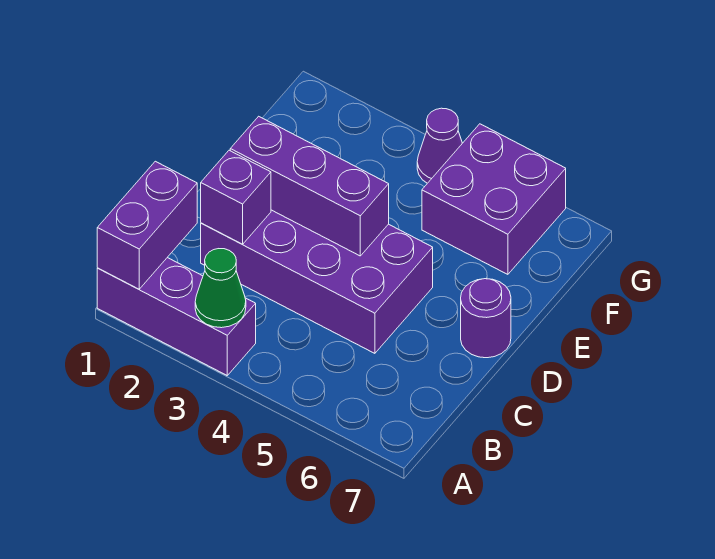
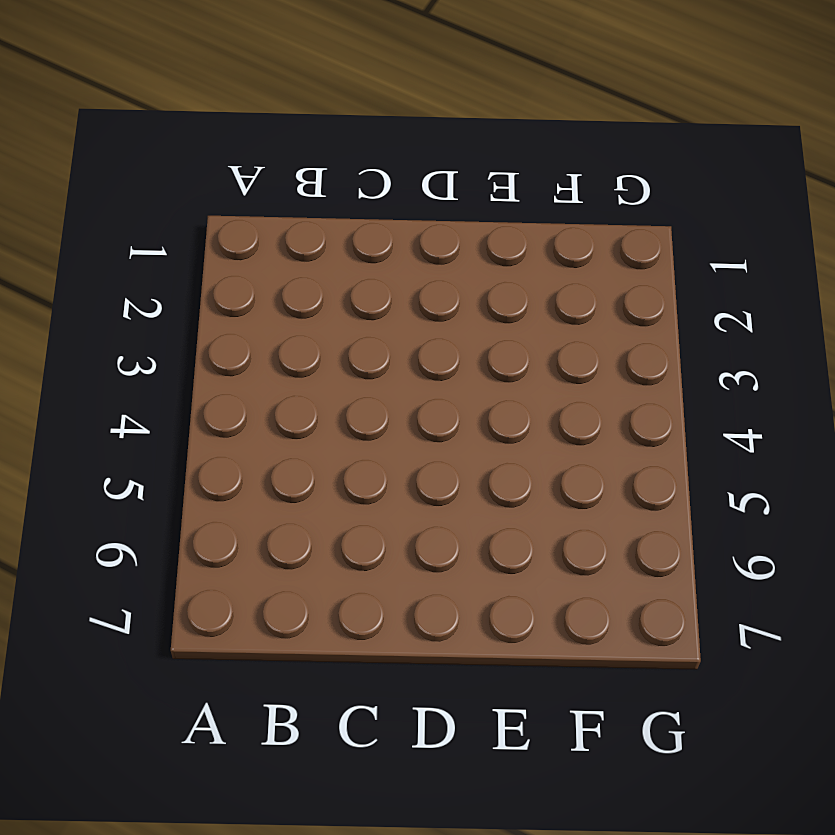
none -> purple 1x3 brick [97,258,256,375]
none -> purple 2x4 brick [201,210,433,353]

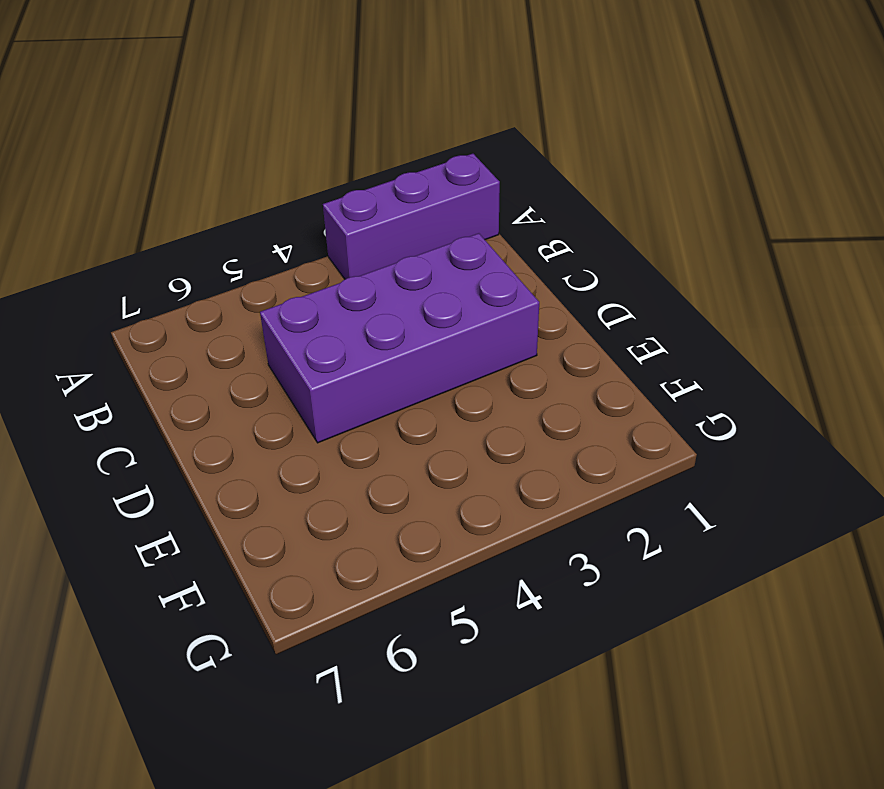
none -> purple 1x1 round brick [461,279,511,358]
none -> purple 2x2 brick [422,124,566,274]

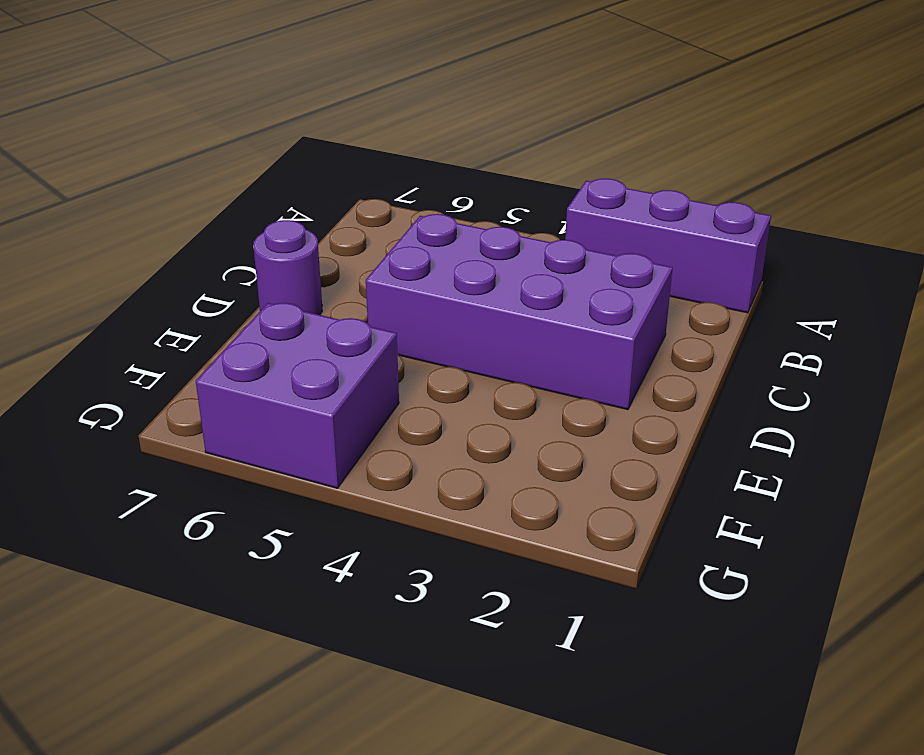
none -> purple 1x1 cone [417,108,462,183]
none -> purple 1x2 brick [97,161,197,289]

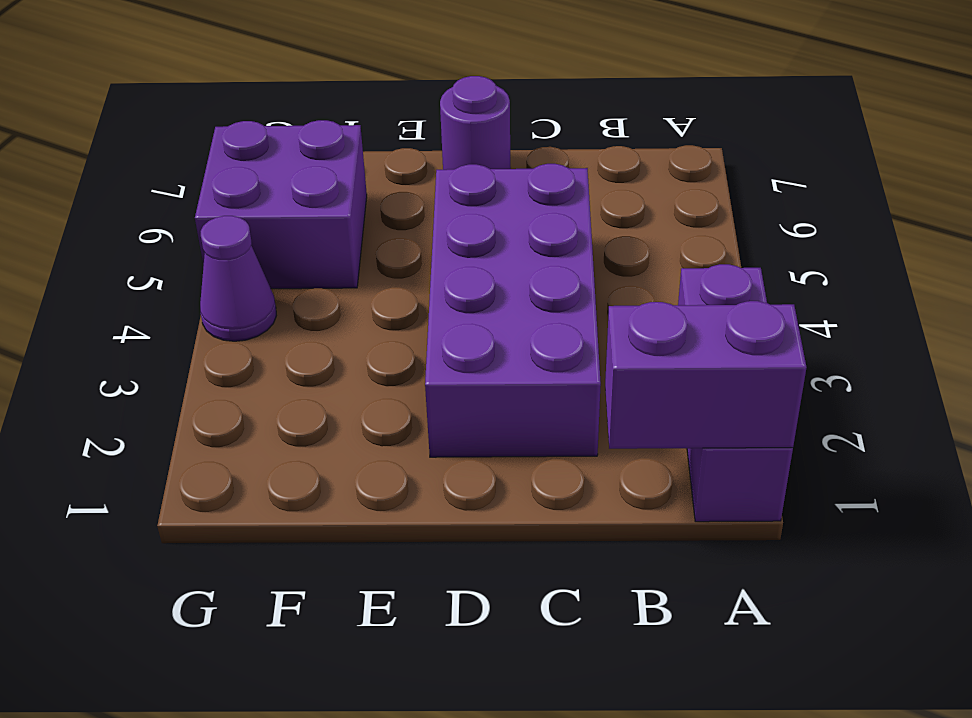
none -> green 1x1 cone [195,249,246,328]
none -> purple 1x1 brick [201,150,271,244]

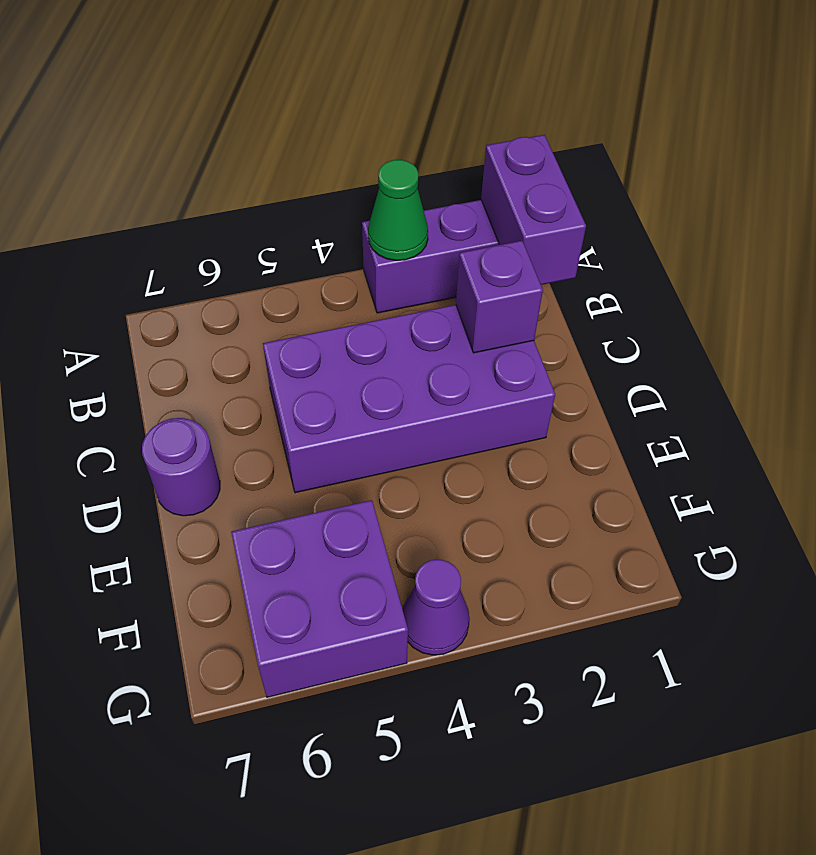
none -> purple 1x3 brick [230,116,389,256]

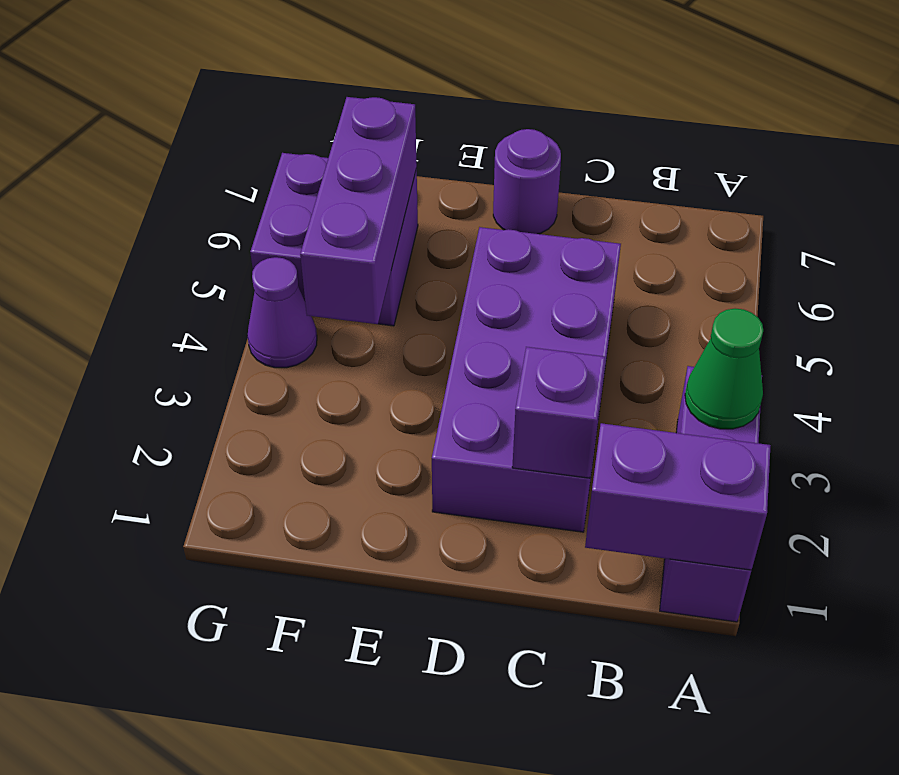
purple 1x3 brick [300,97,417,324] -> purple 1x3 brick moved to [230,116,389,256]

